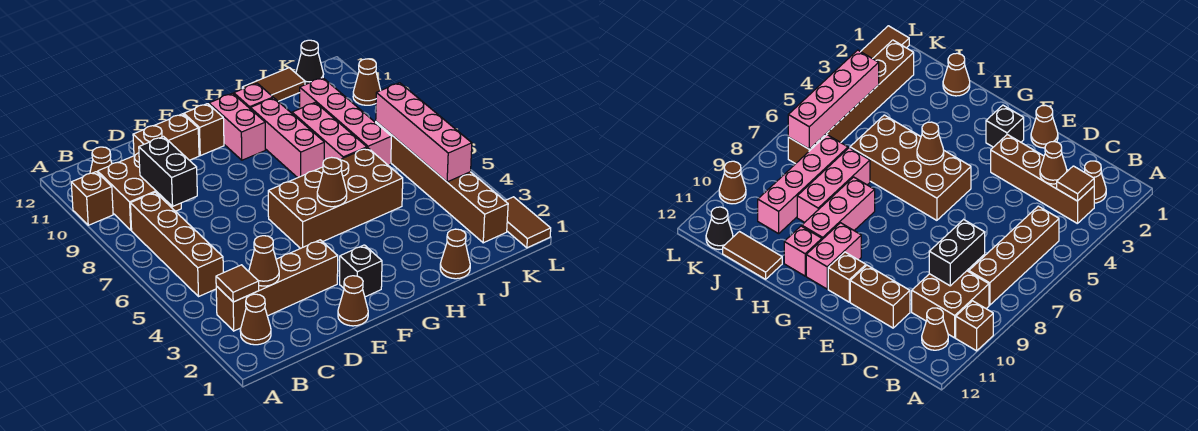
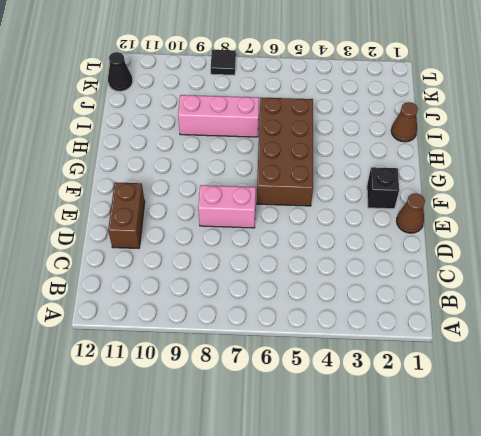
pink 1x2 brick [198,185,256,228] -> pink 1x2 brick moved to [209,93,265,160]
black 1x1 tile [211,50,236,75] -> none
none -> brown 1x1 brick [71,172,113,225]
none -> brown 1x1 cone [240,294,271,345]
none -> brown 1x4 brick [216,240,338,331]

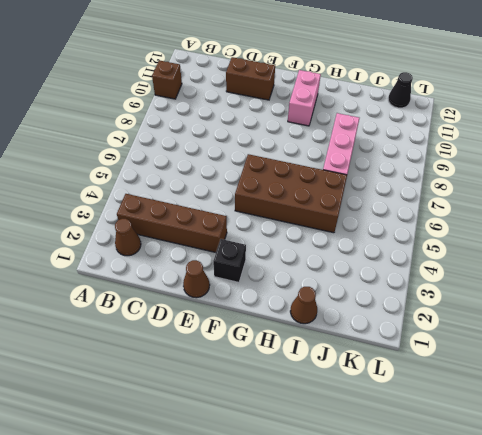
none -> brown 1x4 brick [130,192,223,296]
none -> brown 2x2 brick [98,153,181,230]
none -> brown 1x1 cone [90,147,112,173]

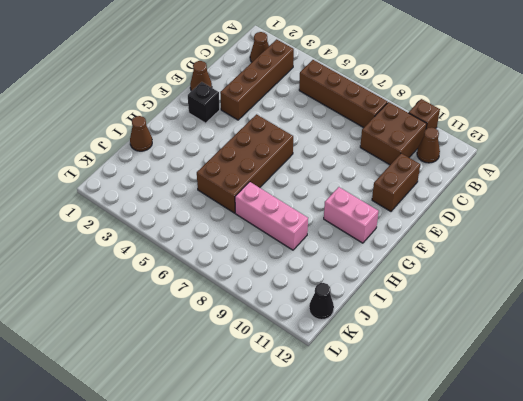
none -> brown 1x1 brick [184,104,224,156]
none -> pink 1x3 brick [250,98,324,178]
none -> pink 1x1 brick [234,83,273,108]

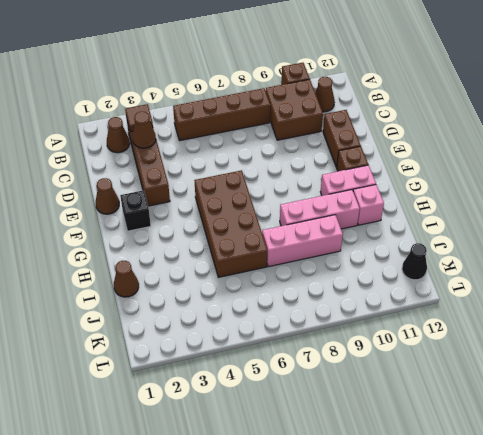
none -> brown 1x2 tile [242,68,305,101]
none -> pink 1x4 brick [300,78,391,166]
none -> brown 1x6 brick [376,122,508,243]

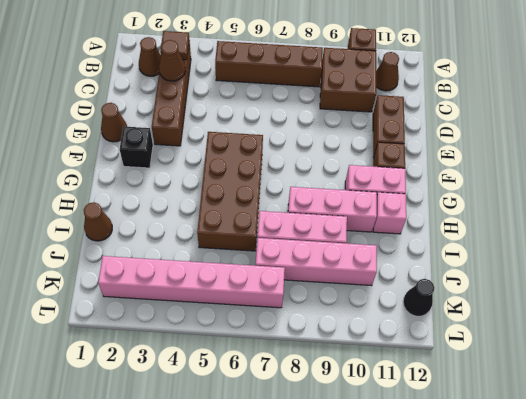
pink 1x6 brick [98,256,285,308] -> brown 1x6 brick [376,122,508,243]
none -> brown 1x2 tile [242,68,305,101]
none -> brown 1x2 tile [505,197,551,248]
none -> brown 1x1 cone [353,59,381,105]

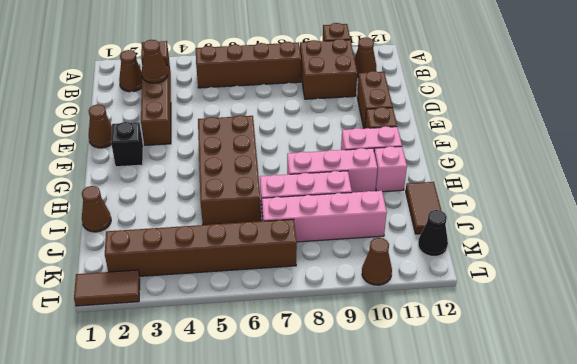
none -> black 1x2 brick [139,137,197,206]
none -> brown 1x1 cone [317,157,347,207]
none -> pink 1x4 brick [376,83,472,182]

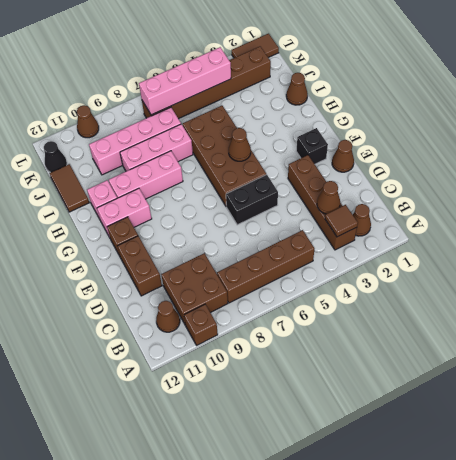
black 1x2 brick [226,175,278,225] -> black 1x2 brick moved to [139,137,197,206]

